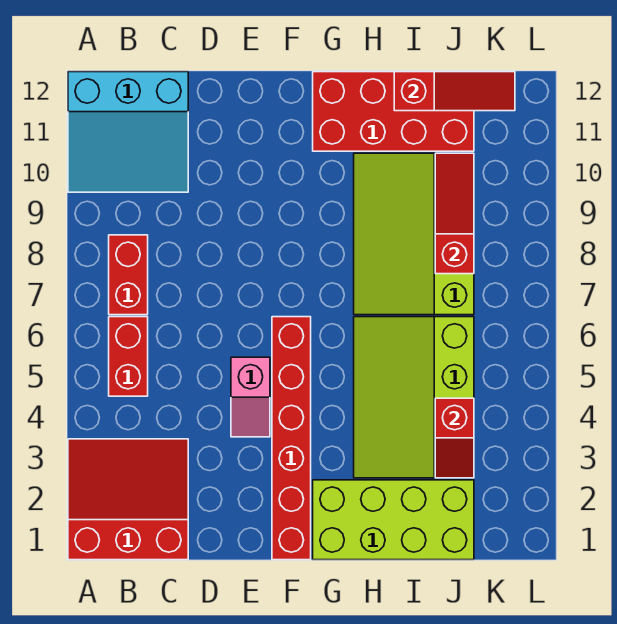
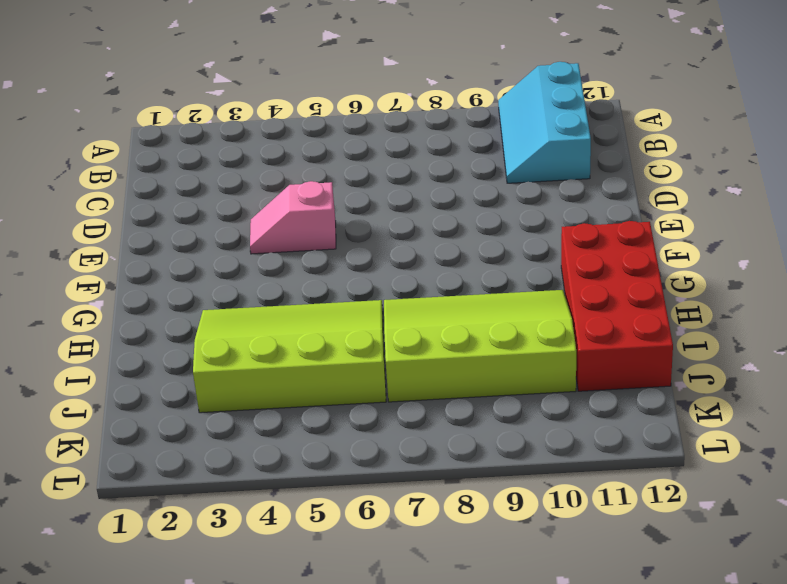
cyan 2x3 slope [498,62,591,183] -> cyan 3x3 slope [68,72,188,192]
none -> red 3x3 slope [68,439,188,560]
none -> red 1x2 brick [109,317,148,396]
none -> red 1x2 brick [109,235,148,315]

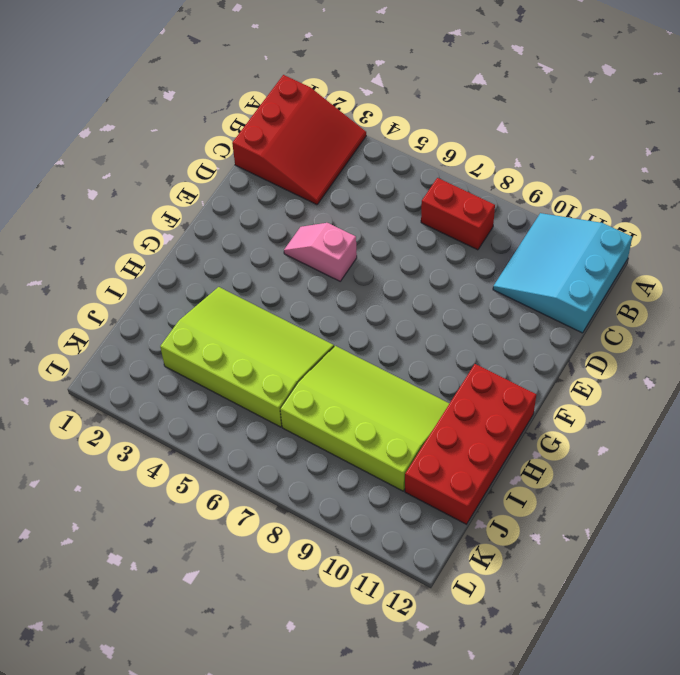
none -> red 1x2 brick [109,317,148,396]
none -> red 1x6 brick [272,317,311,560]
none -> lime 2x4 brick [313,480,474,560]

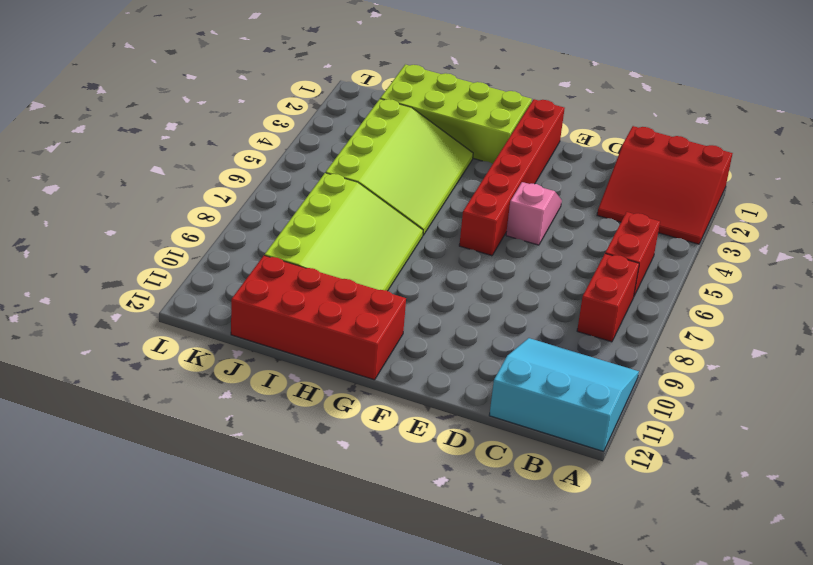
none -> red 1x3 slope [394,72,515,111]
none -> red 1x2 slope [435,398,474,478]
none -> red 1x3 slope [435,153,474,274]

